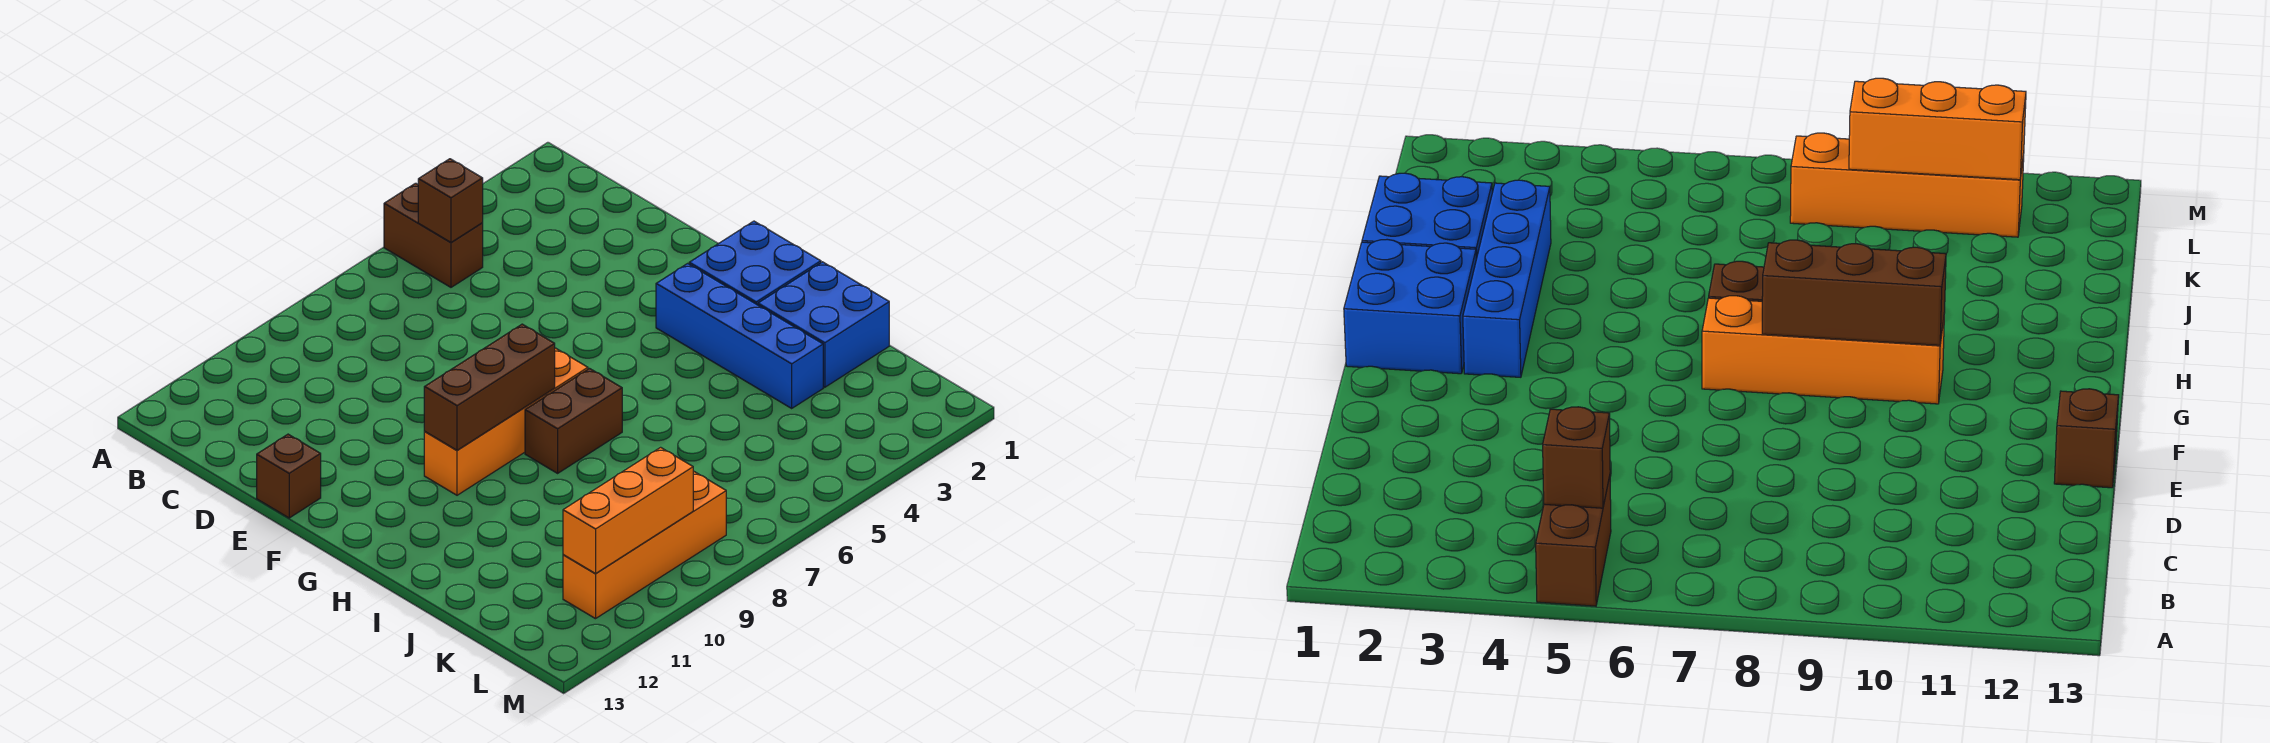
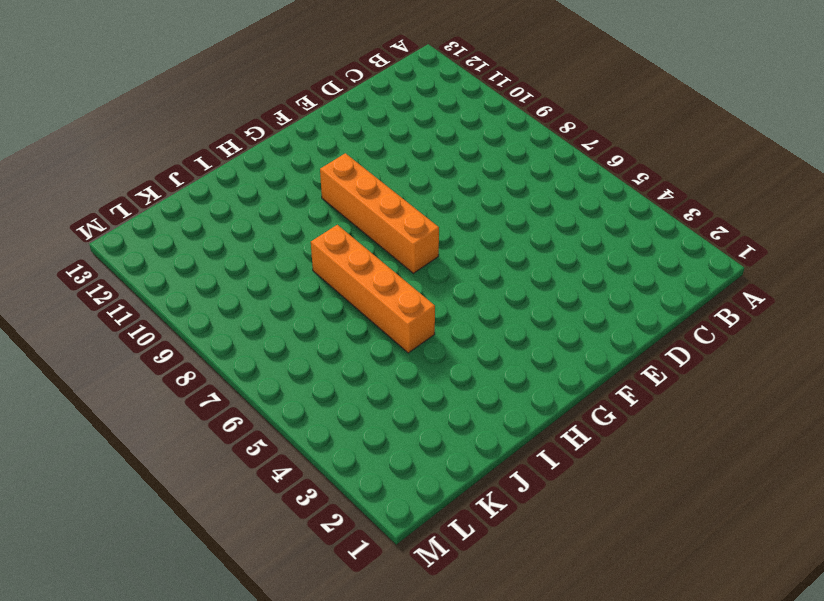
orange 1x4 brick [311,225,435,353] -> orange 1x4 brick moved to [563,471,726,619]
none -> brown 1x2 brick [384,183,483,287]
none -> brown 1x1 brick [257,434,321,518]

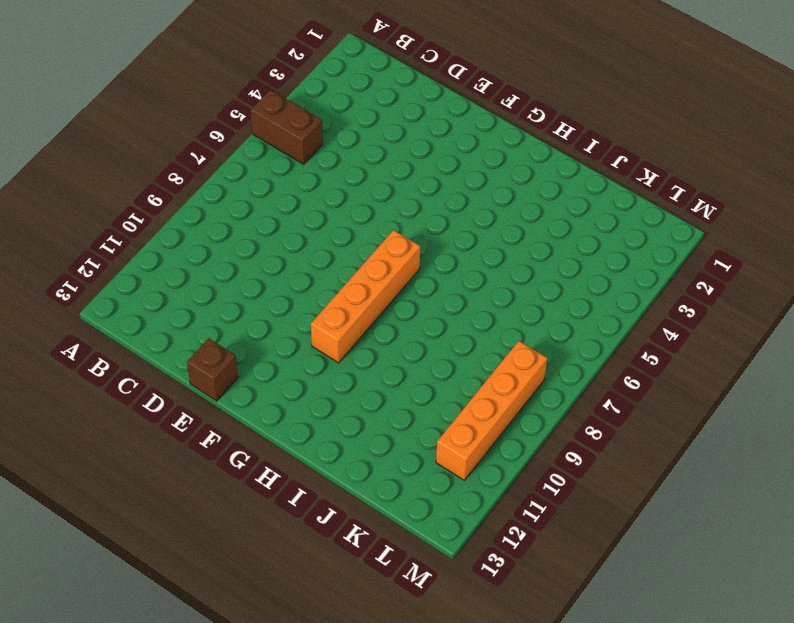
none -> blue 2x2 brick [689,221,821,305]
none -> blue 1x4 brick [656,263,823,408]

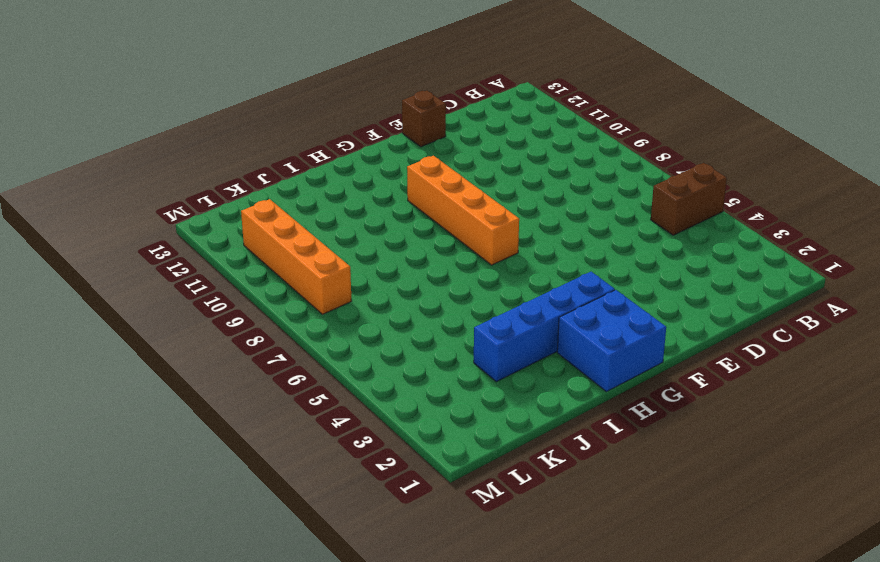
none -> brown 1x2 brick [525,369,622,473]
none -> blue 2x2 brick [758,262,889,387]

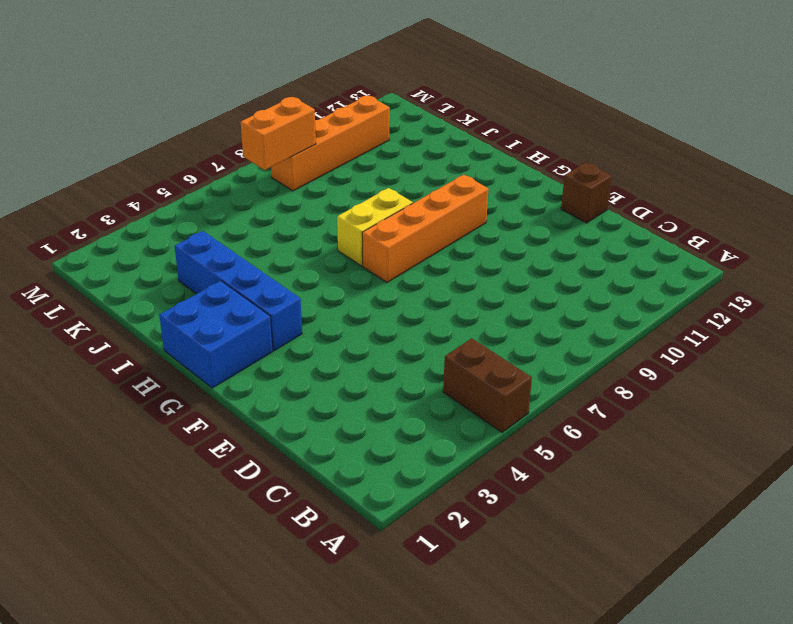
yellow 1x2 brick [337,188,413,266] -> brown 1x2 brick [525,369,622,473]
orange 1x2 brick [241,97,316,170] -> none
none -> blue 2x2 brick [758,262,889,387]
none -> brown 1x1 brick [418,159,483,242]

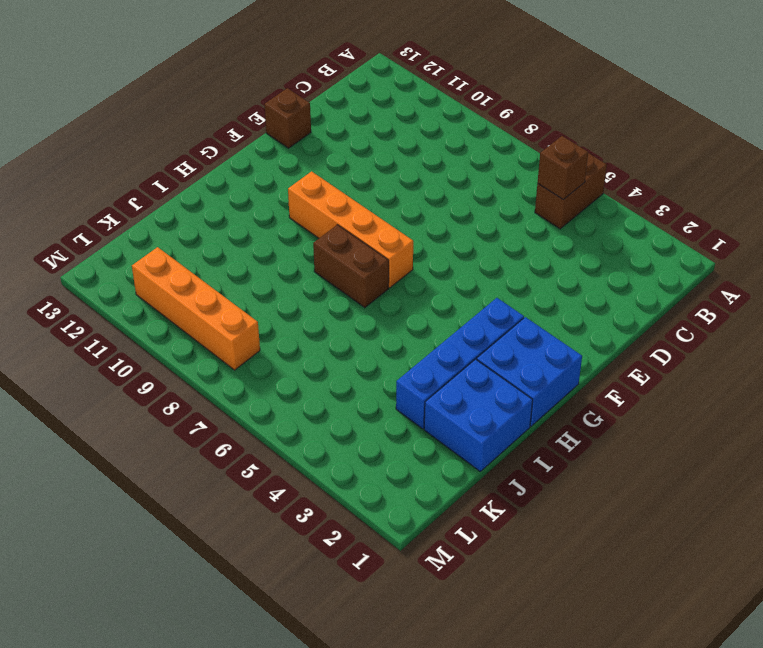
none -> brown 1x3 brick [424,324,555,450]
none -> orange 1x3 brick [563,447,693,574]

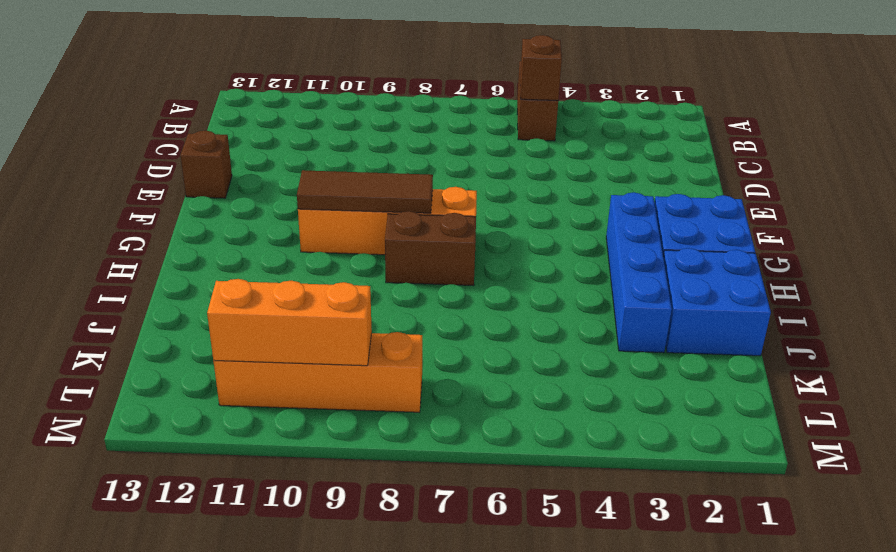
brown 1x3 tile [297,170,433,213] -> brown 1x3 brick [424,324,555,450]

